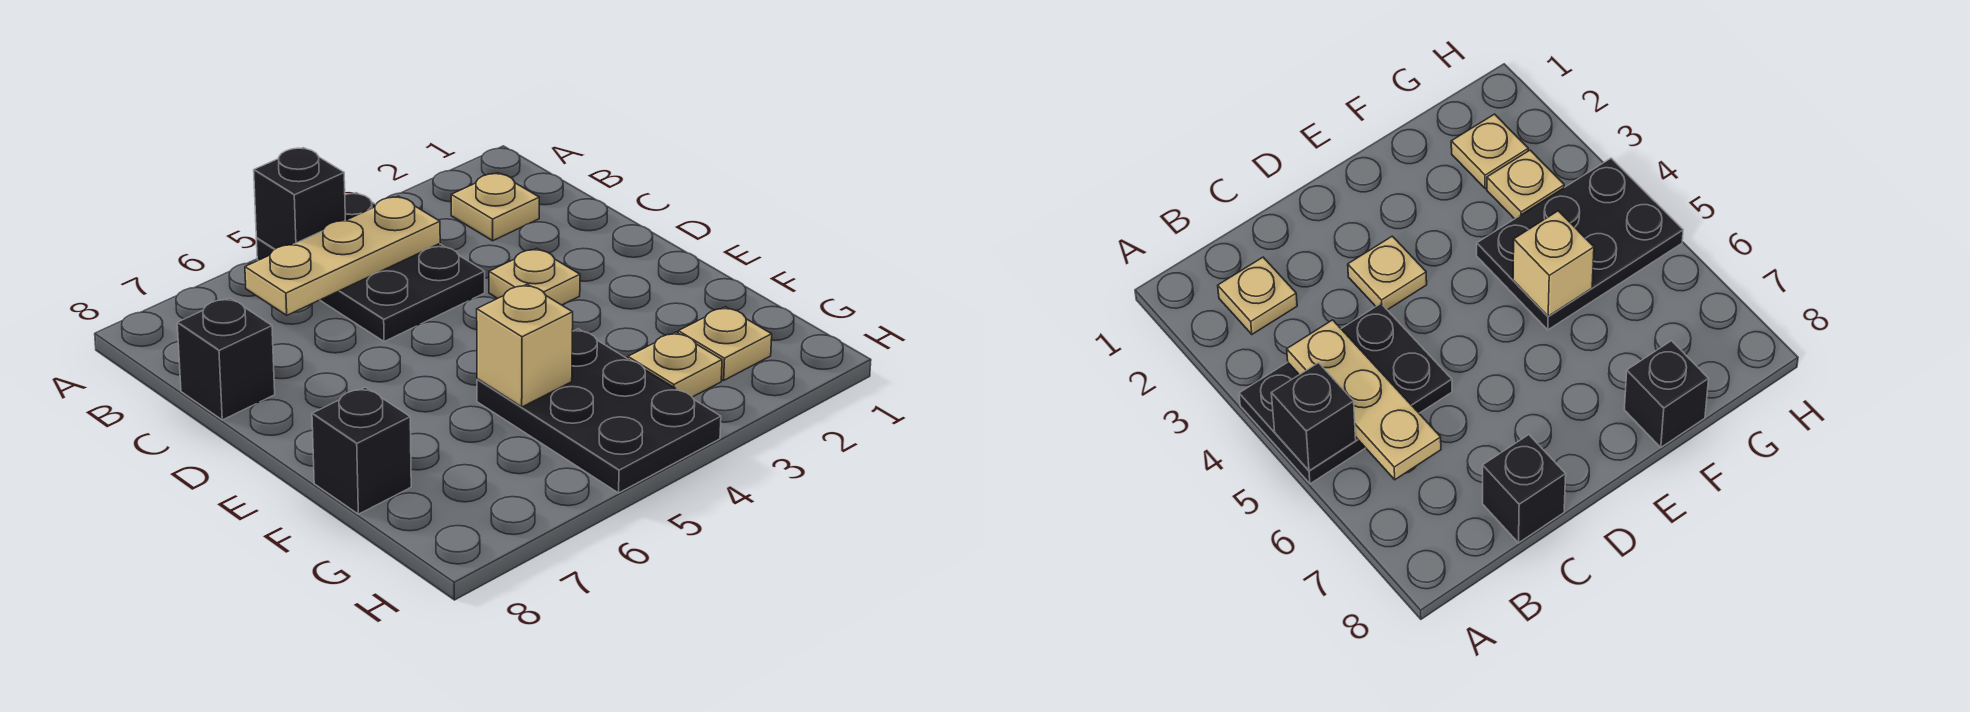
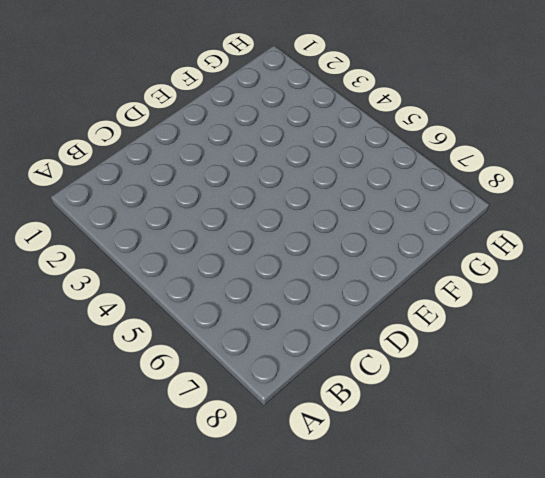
none -> black 2x3 plate [256,193,485,342]
none -> tan 1x1 plate [451,173,539,241]

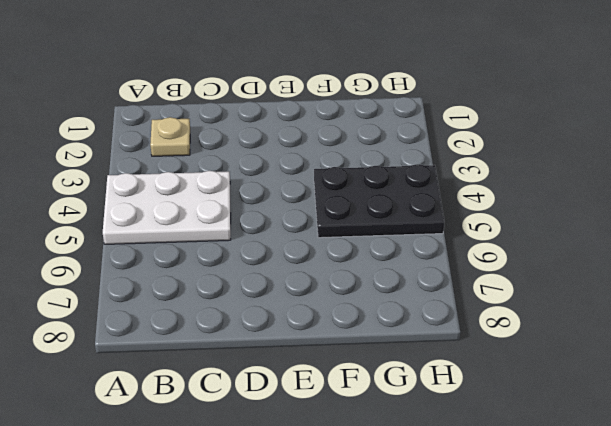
white 2x3 plate [103,171,231,244] -> black 2x3 plate [256,193,485,342]
none -> black 1x1 brick [177,298,275,420]
none -> tan 1x1 plate [489,249,580,305]

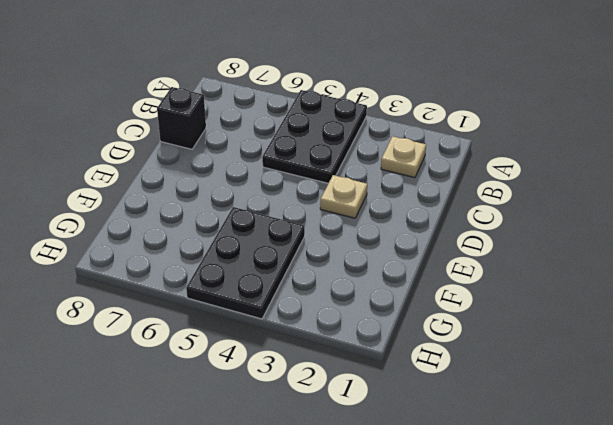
none -> black 1x1 brick [312,387,411,514]
none -> tan 1x1 plate [678,307,772,380]

